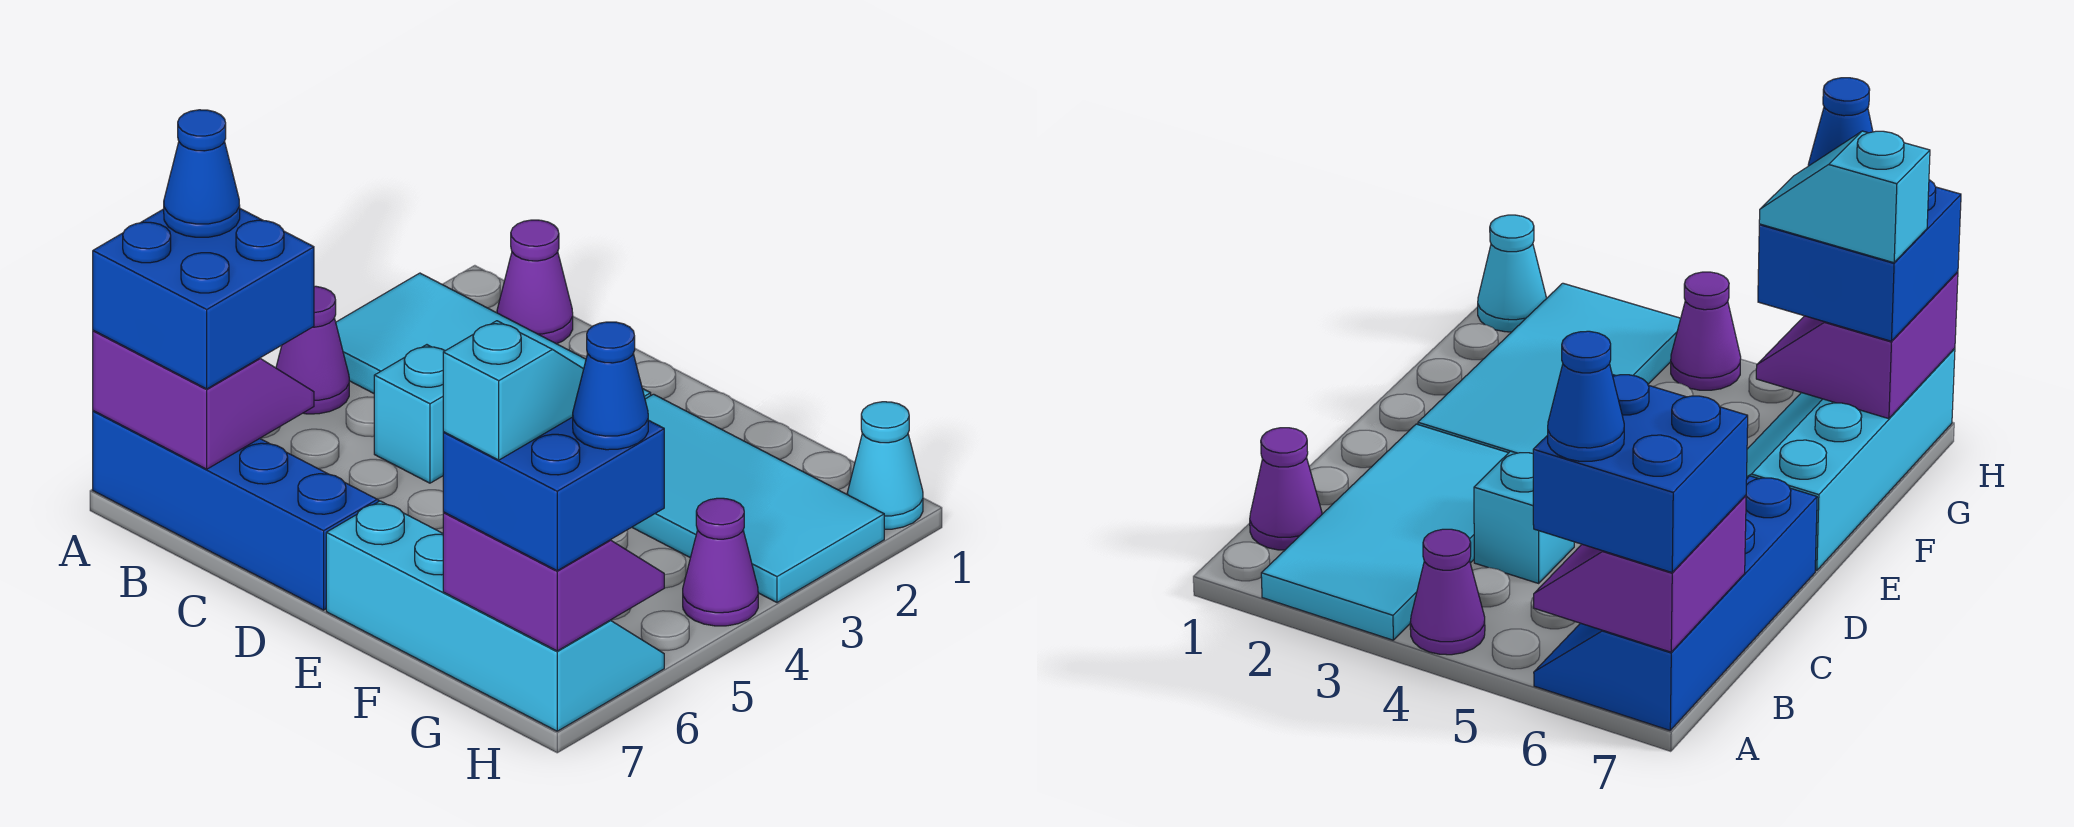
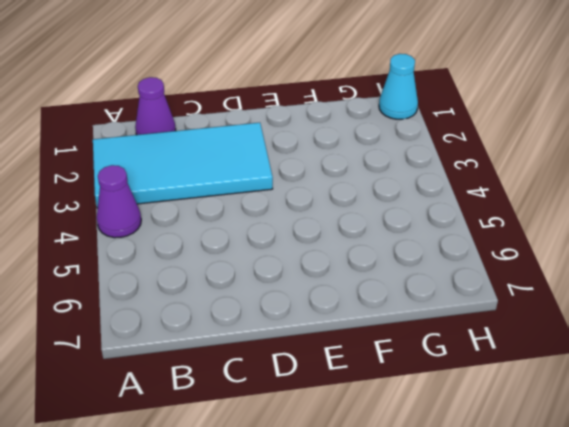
none -> blue 2x4 slope [93,411,379,610]
none -> cyan 1x1 brick [374,345,445,483]
none -> cyan 2x4 tile [632,394,884,602]

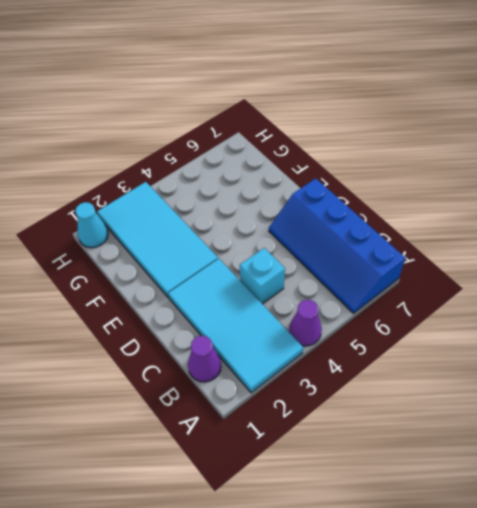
none -> cyan 2x4 slope [326,501,664,731]
none -> purple 1x1 cone [683,498,758,626]
none -> purple 2x2 slope [93,330,314,469]

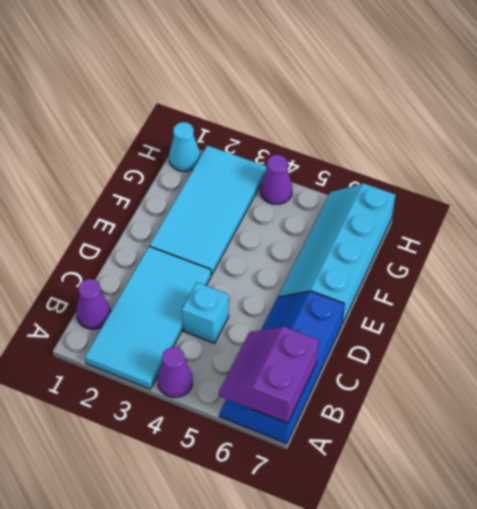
none -> purple 2x2 slope [443,512,664,651]
none -> blue 2x2 brick [93,209,314,389]
none -> blue 2x2 brick [443,417,664,571]

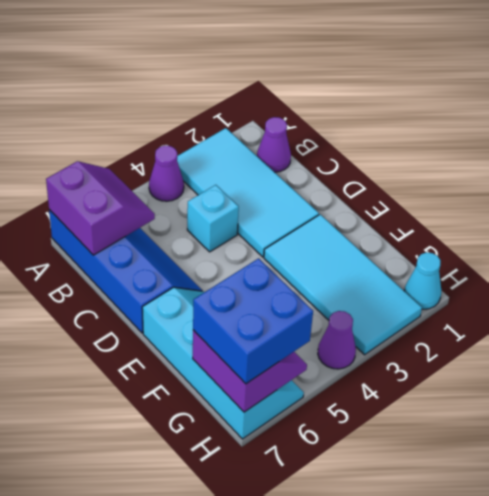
none -> blue 2x2 brick [93,209,314,389]
none -> blue 1x1 cone [164,110,240,237]
none -> cyan 1x2 slope [443,321,584,460]

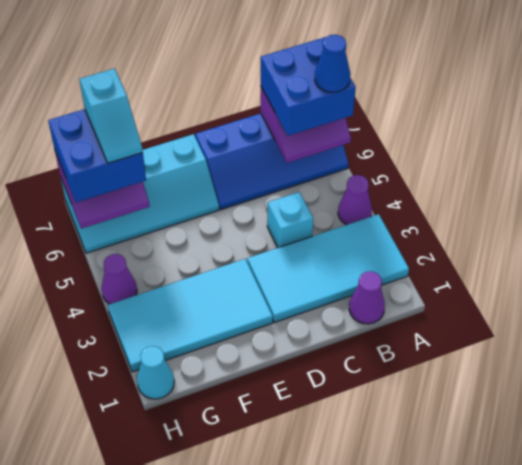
none -> blue 1x1 cone [573,322,648,450]

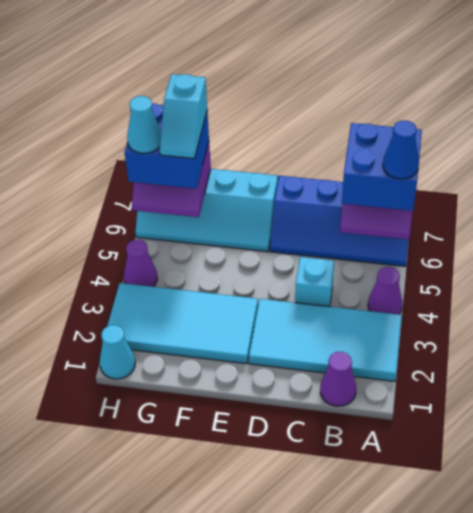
cyan 1x1 cone [127,96,161,153] -> blue 1x1 cone [573,322,648,450]

